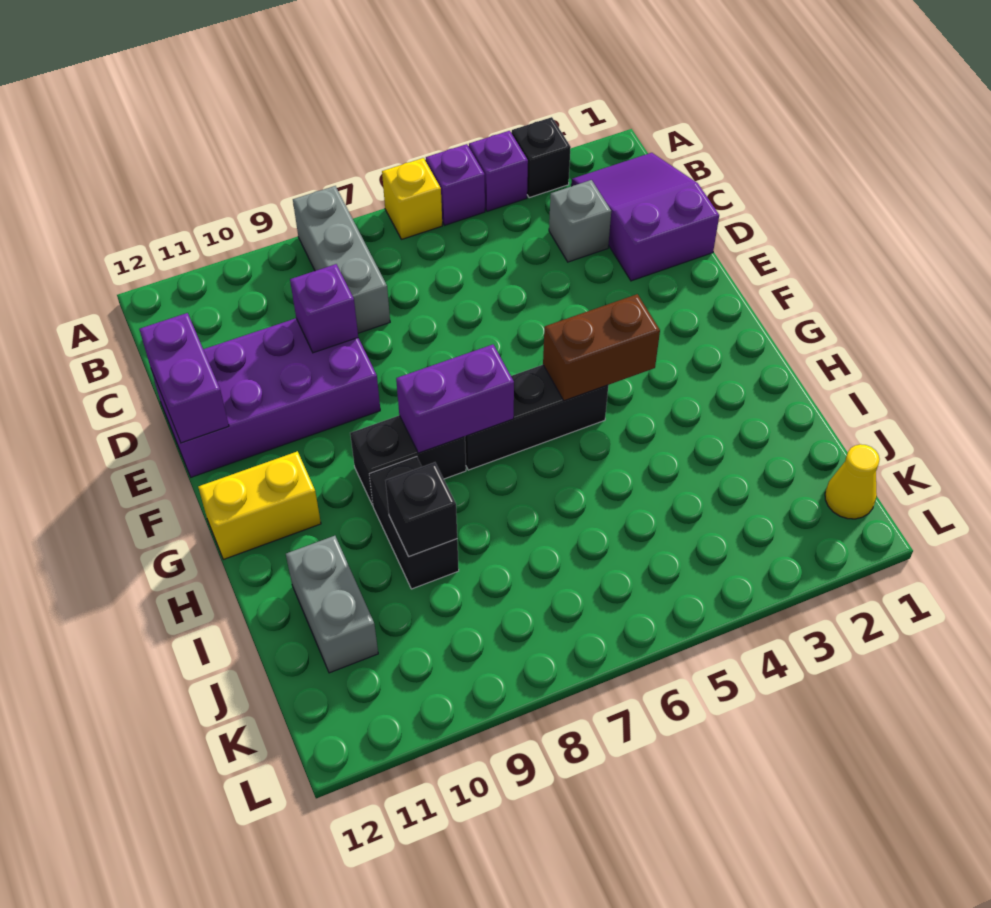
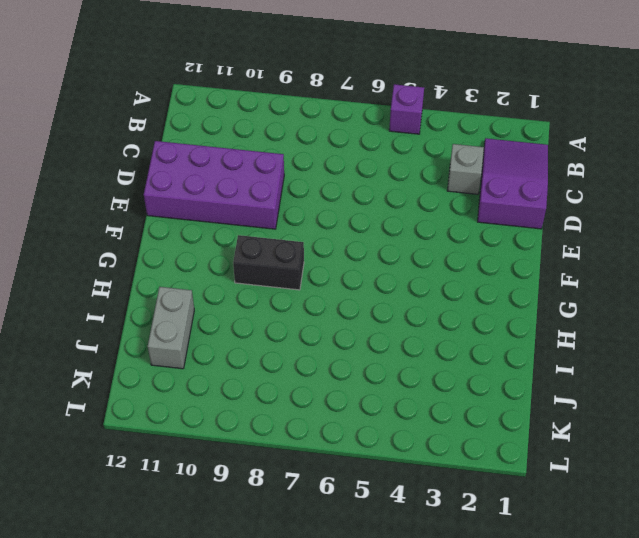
none -> black 1x1 brick [512,117,571,198]
none -> purple 1x1 brick [469,131,528,211]
none -> yellow 1x1 brick [382,158,442,239]

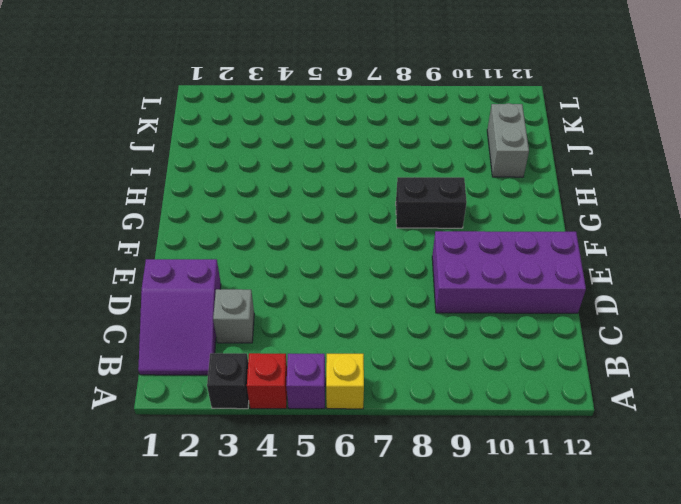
red 1x1 brick [247,353,287,409] -> purple 1x1 brick [469,131,528,211]
none -> grey 1x3 brick [293,186,390,333]
none -> black 1x3 brick [465,365,608,470]
none -> yellow 1x2 brick [198,451,321,559]

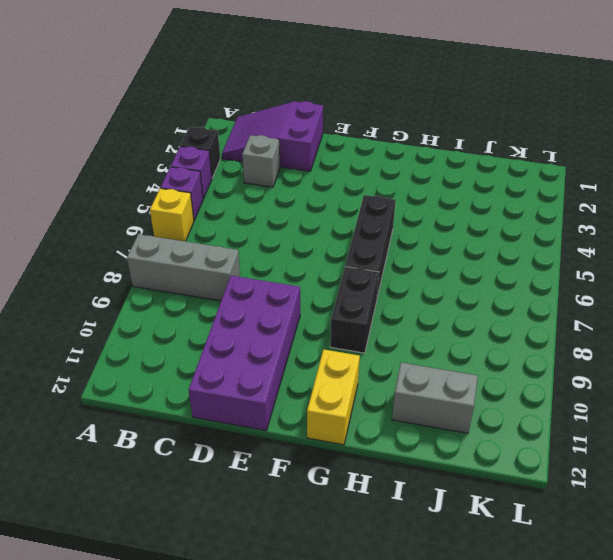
none -> black 1x2 brick [369,457,459,589]
none -> yellow 1x1 cone [825,444,880,519]
none -> purple 1x1 brick [290,264,358,353]

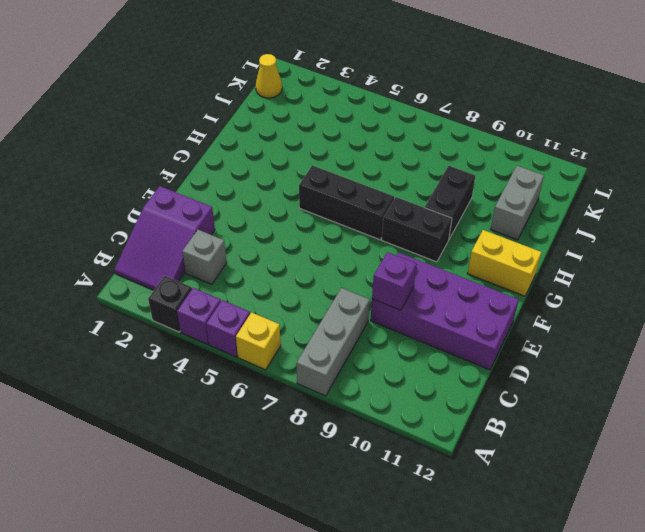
none -> purple 1x2 brick [139,313,229,443]
none -> brown 1x2 brick [543,294,660,401]
none -> purple 1x2 brick [396,345,514,453]

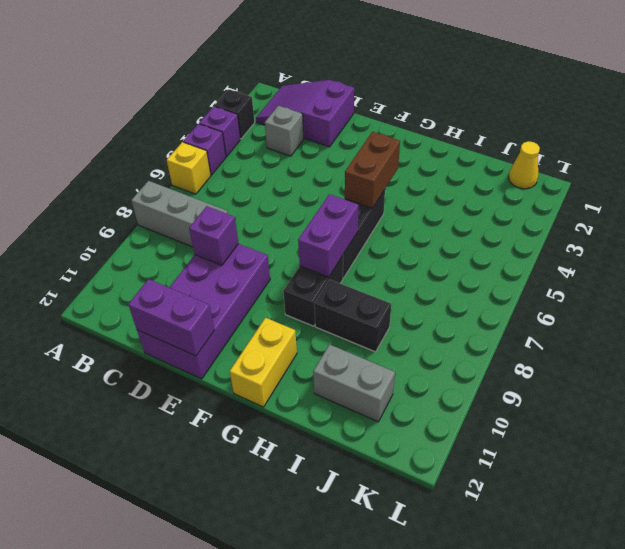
none -> black 1x1 brick [385,462,457,557]

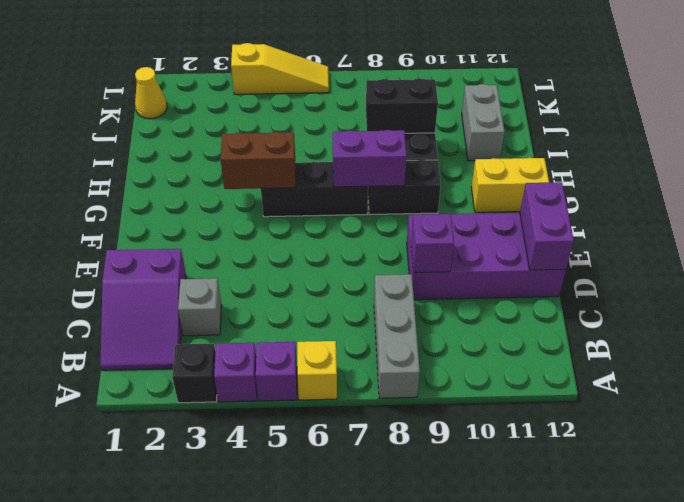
black 1x2 brick [366,78,438,133] -> black 1x1 brick [385,462,457,557]
yellow 1x3 slope [231,43,329,94] -> none

